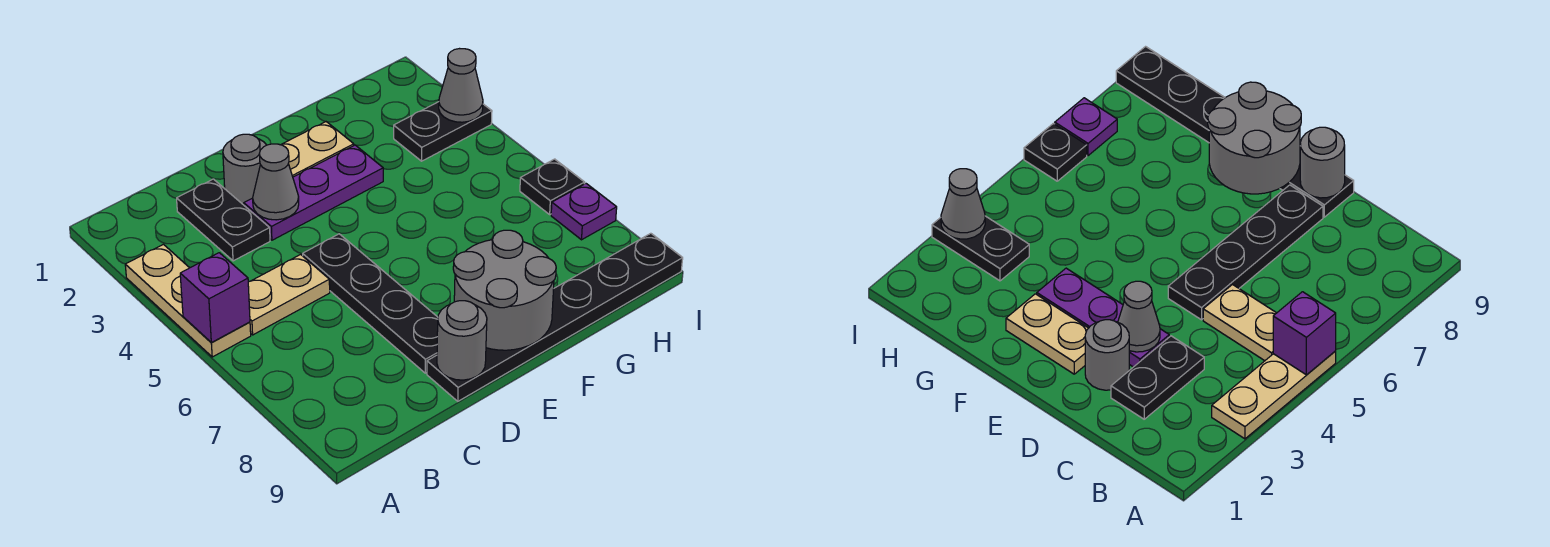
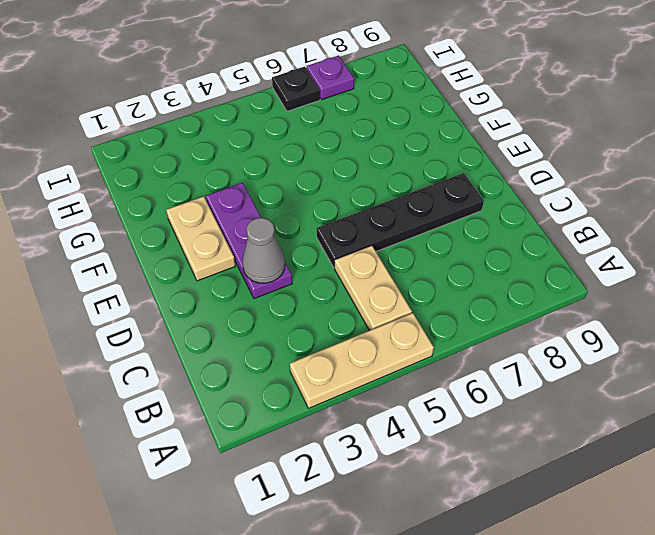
none -> black 1x2 plate [177,179,270,261]
none -> grey 1x1 round brick [223,134,266,205]
none -> black 1x6 plate [427,233,683,401]

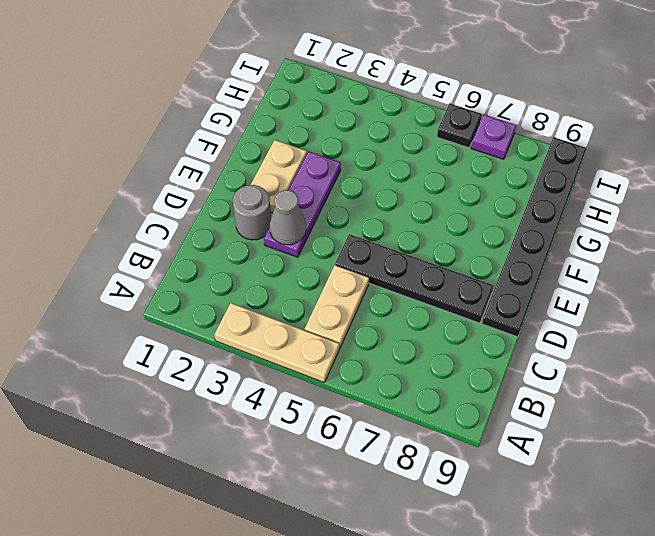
none -> black 1x2 plate [177,179,270,261]
none -> black 1x2 plate [394,102,492,161]
none -> purple 1x1 brick [180,253,250,343]

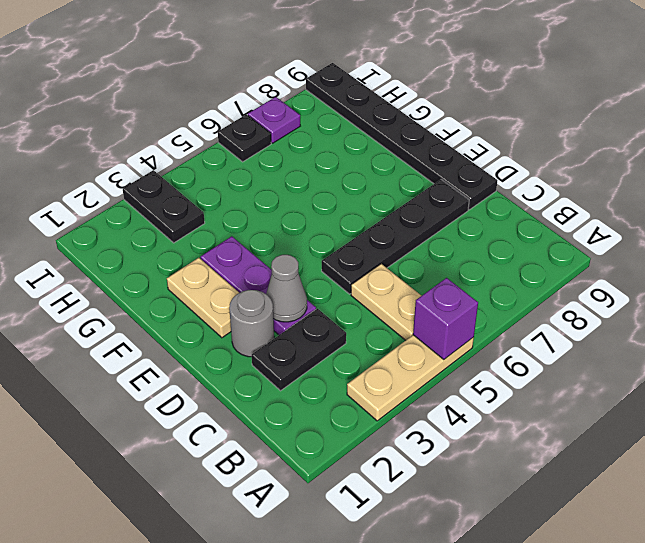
none -> grey 1x1 round brick [437,301,487,380]
none -> grey 2x2 round brick [453,230,556,350]
none -> grey 1x1 cone [439,49,483,122]

